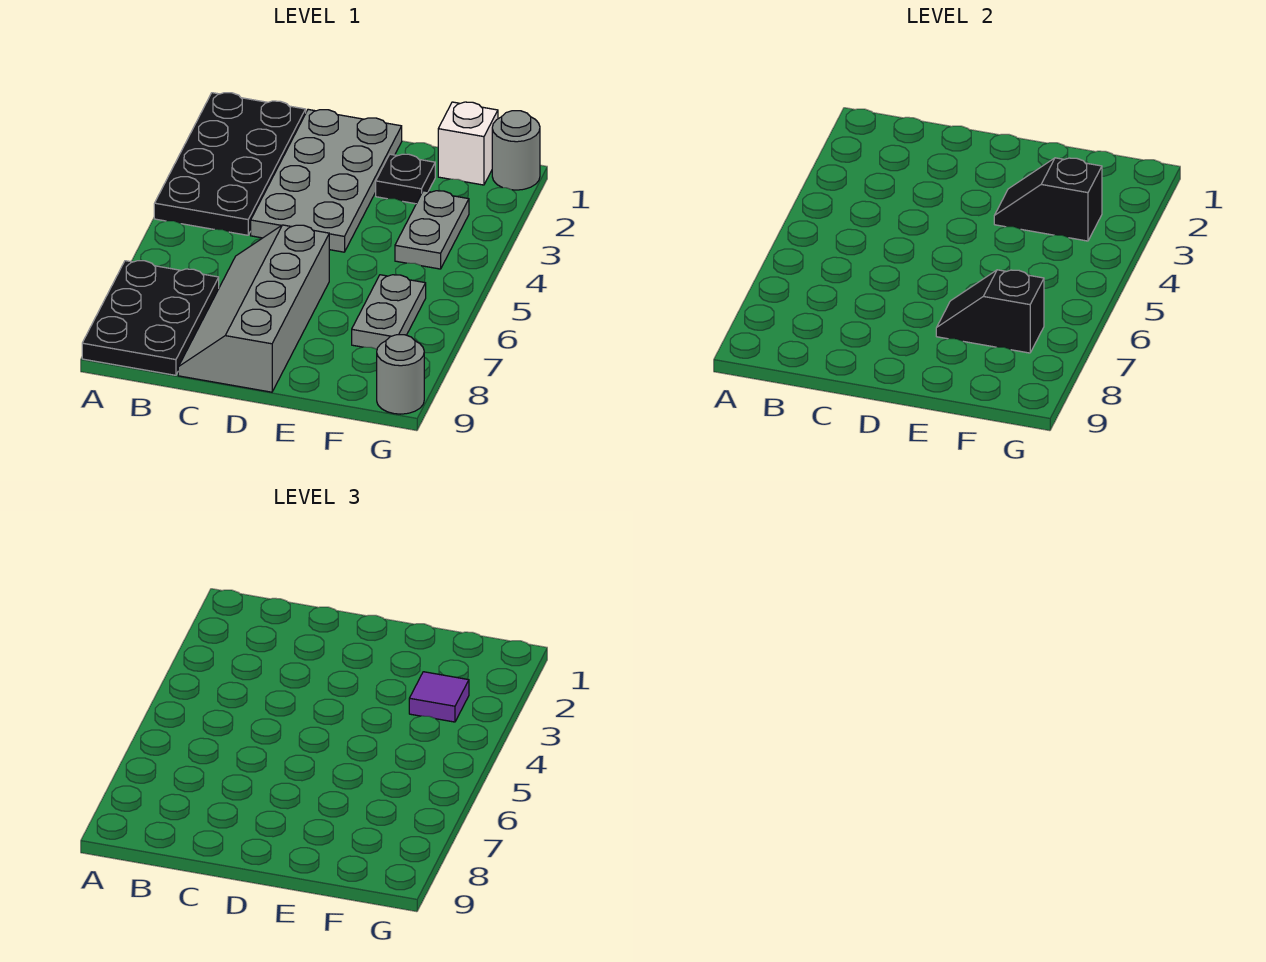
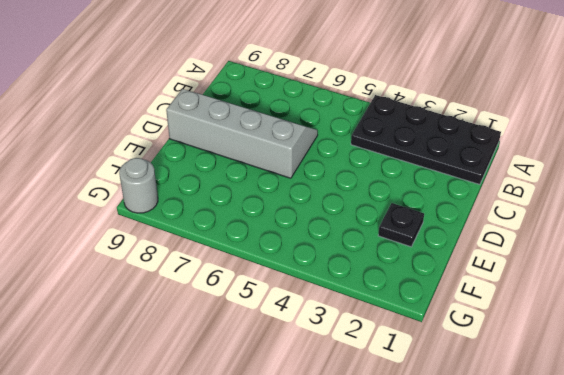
none -> black 2x3 plate [82,261,219,375]
none -> grey 2x4 plate [251,109,402,252]
none -> white 1x1 brick [438,102,498,185]

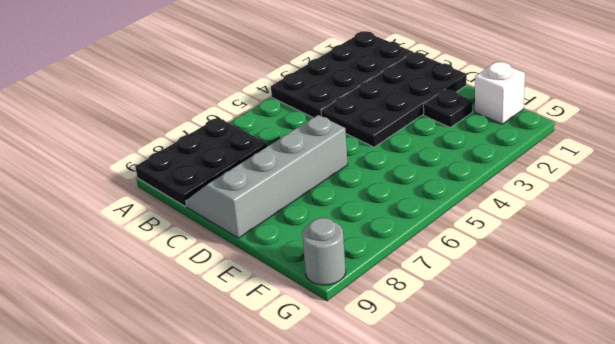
black 2x4 plate [321,52,467,147] -> grey 2x4 plate [251,109,402,252]
none -> grey 1x2 plate [395,191,469,269]
none -> grey 1x2 plate [352,275,426,349]
none -> grey 1x1 round brick [492,111,540,190]

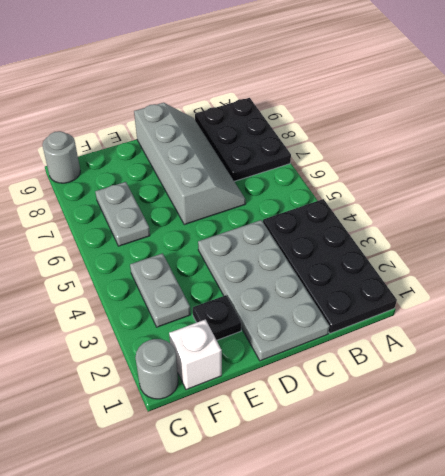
none -> black 1x2 slope [994,158,1102,241]
none -> black 1x2 slope [936,270,1044,353]
none -> purple 1x1 tile [409,672,469,722]

